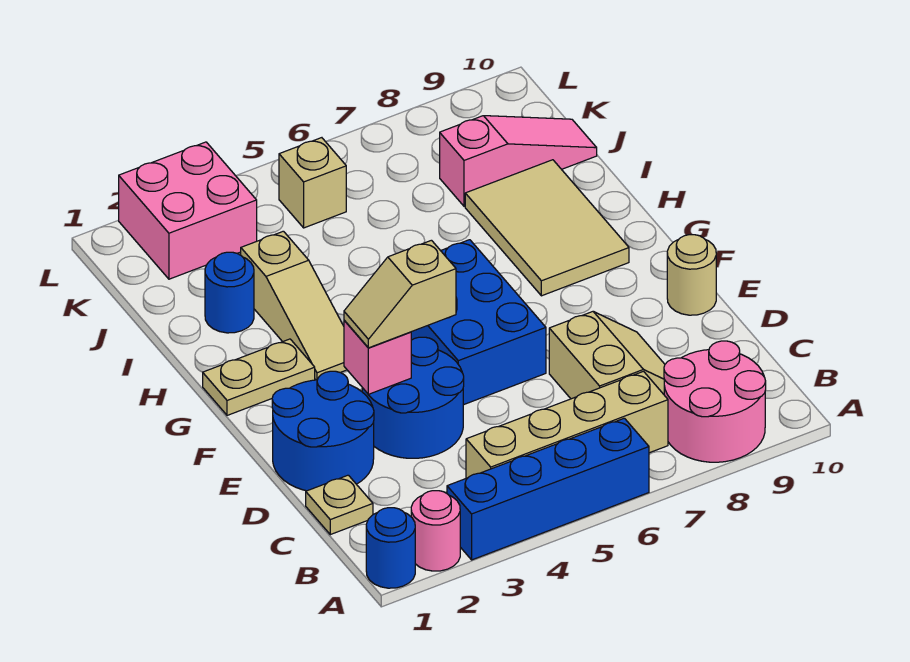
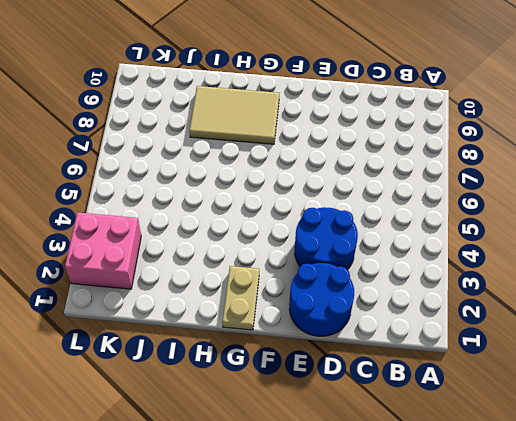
none -> blue 1x1 round brick [366,508,415,588]
none -> pink 1x1 round brick [411,491,460,571]
none -> blue 1x4 brick [447,418,649,560]

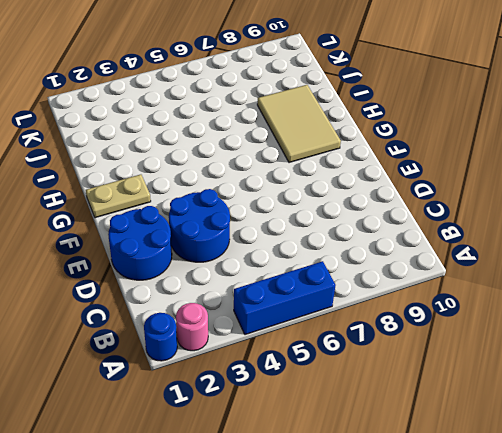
blue 1x3 brick [234,261,336,335] -> blue 1x4 brick [447,418,649,560]
none -> pink 2x2 round brick [664,341,766,462]
none -> tan 1x4 brick [466,371,668,478]
none -> tan 1x1 plate [306,475,373,535]

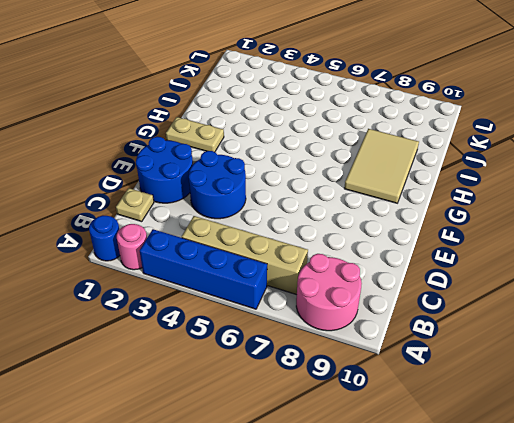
none -> tan 2x2 slope [549,312,665,399]
none -> blue 2x3 brick [411,240,546,405]
none -> tan 1x1 round brick [667,235,716,315]

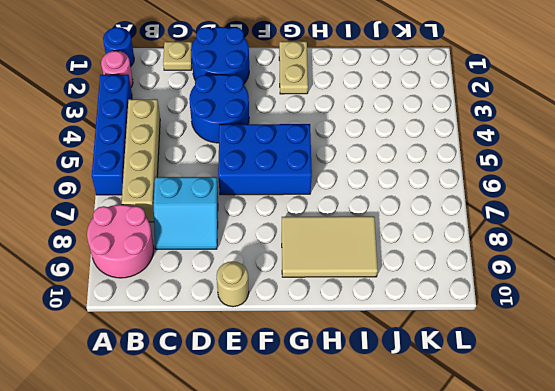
cyan 2x2 slope [154,177,218,249] -> tan 2x2 slope [549,312,665,399]
none -> tan 1x3 slope [241,231,347,380]
none -> blue 1x1 round brick [205,252,254,333]
none -> pink 1x3 slope [440,116,597,206]

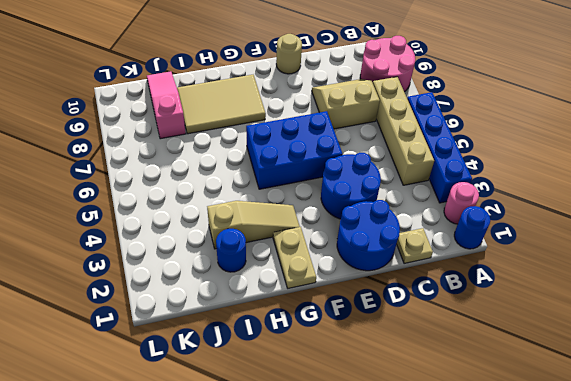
none -> pink 2x2 brick [119,142,257,279]
none -> tan 1x1 brick [279,138,346,228]
none -> pink 1x1 brick [344,320,411,394]

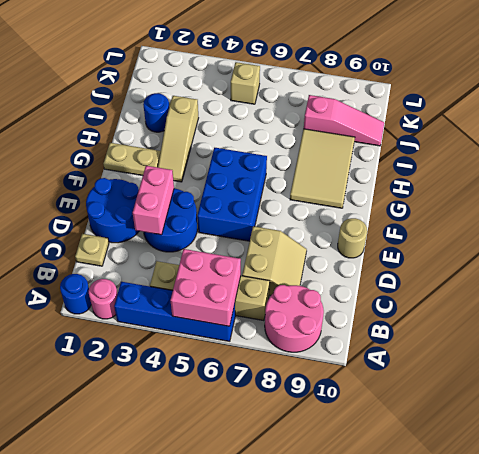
pink 2x2 brick [171,249,241,326] -> pink 2x2 brick moved to [119,142,257,279]
pink 1x2 brick [133,166,174,235] -> pink 1x1 brick [344,320,411,394]
none -> tan 1x2 slope [344,240,456,348]

